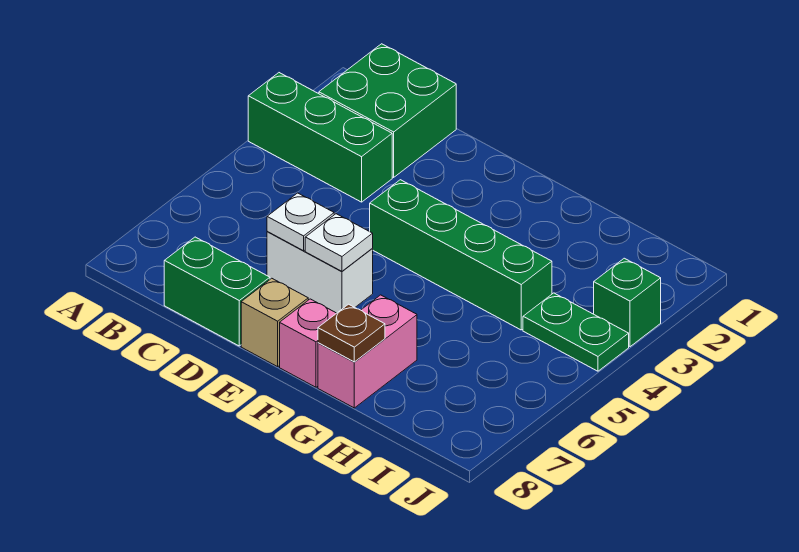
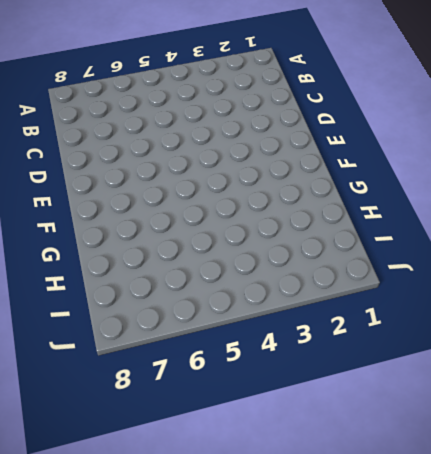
none -> green 1x3 brick [248,73,392,202]
none -> green 2x2 brick [319,44,456,177]
none -> green 1x2 brick [164,237,270,346]

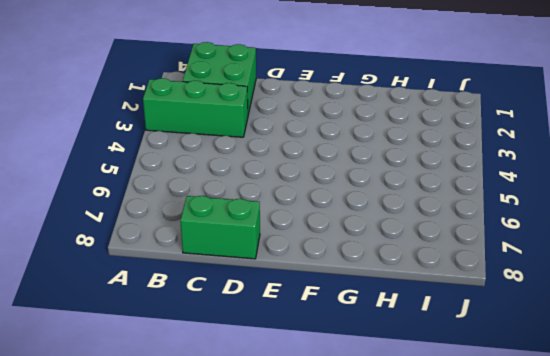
none -> white 1x2 brick [267,232,373,313]
none -> green 1x4 brick [370,180,552,330]
none -> tan 1x1 brick [241,278,308,367]

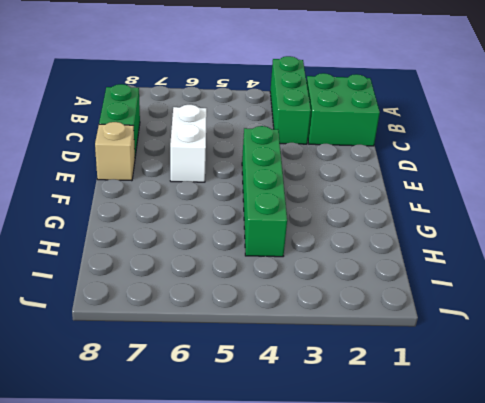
none -> pink 1x1 brick [280,299,336,387]
none -> pink 1x2 brick [318,295,417,408]
none -> green 1x2 plate [523,293,629,371]

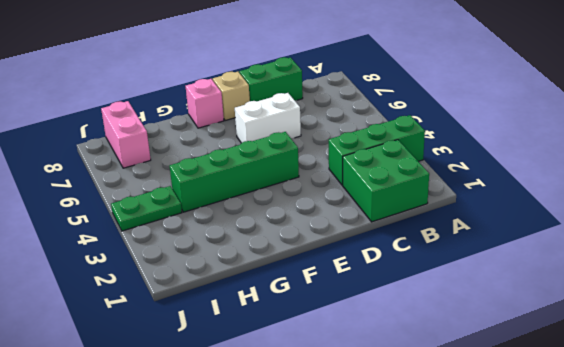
pink 1x2 brick [101,101,151,168] -> pink 1x2 brick moved to [318,295,417,408]
none -> green 1x1 brick [594,258,661,347]
none -> white 1x1 plate [267,193,334,251]
none -> white 1x1 plate [305,214,373,271]

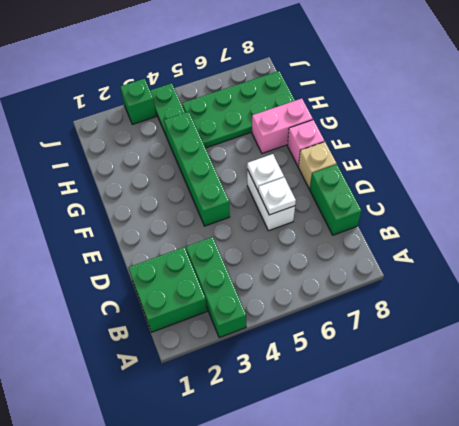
green 2x4 plate [182,71,295,148] -> none
none -> brown 1x1 plate [318,304,385,362]

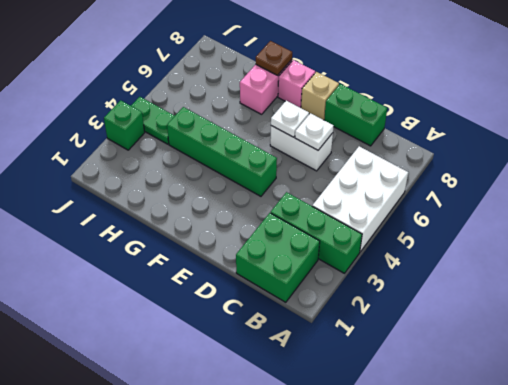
white 2x3 brick [312,146,408,252] -> none

